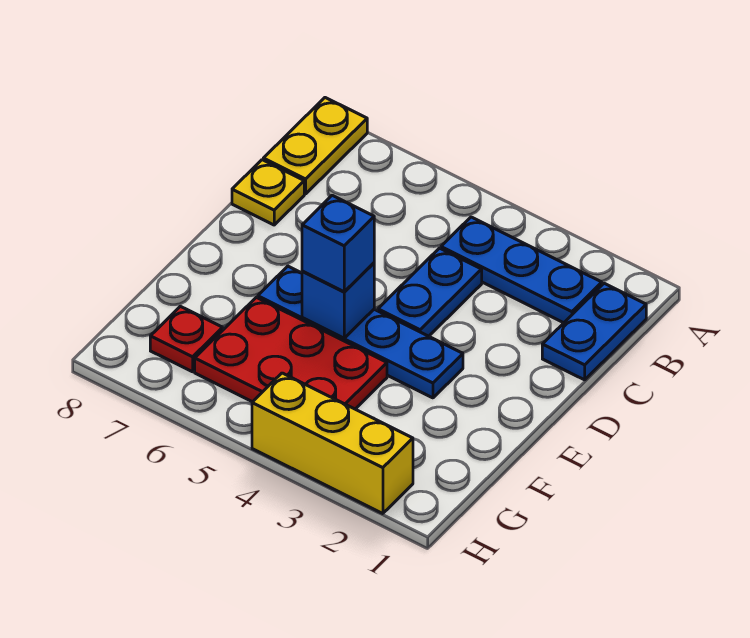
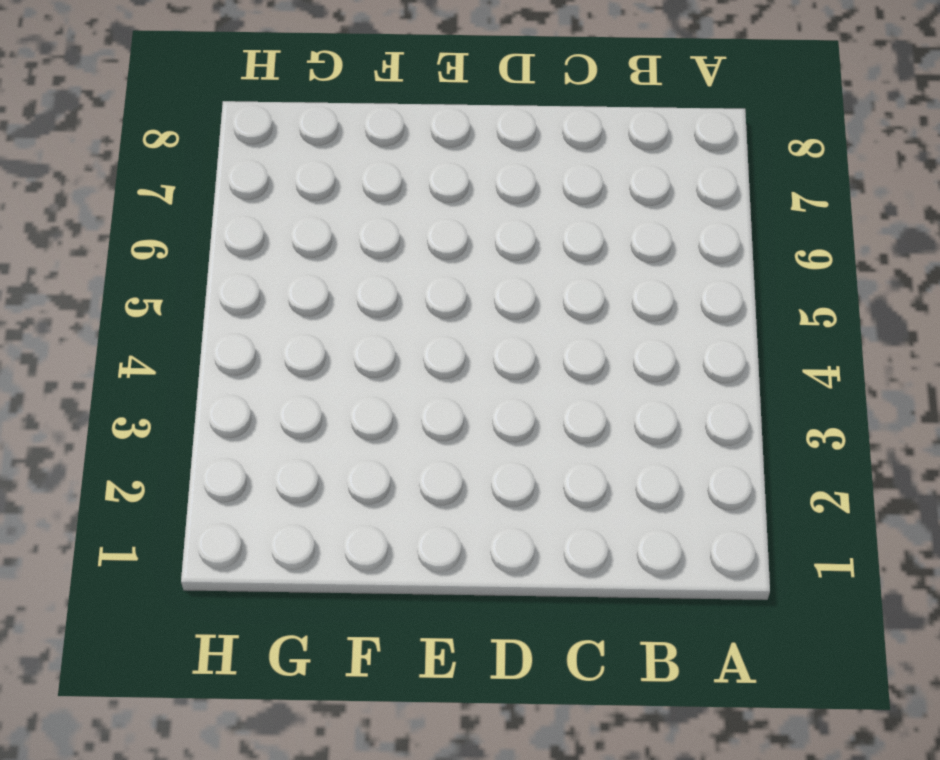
none -> yellow 1x2 plate [263,98,367,194]
none -> blue 1x2 plate [542,283,646,380]

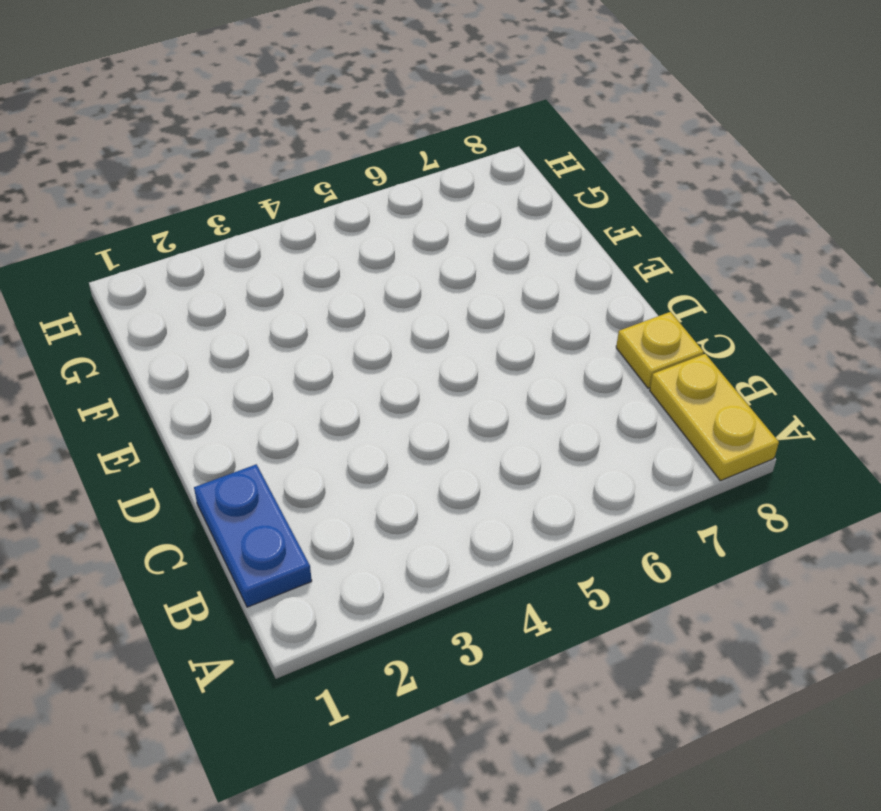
none -> blue 1x3 plate [441,217,602,323]
none -> blue 1x2 plate [378,248,482,336]

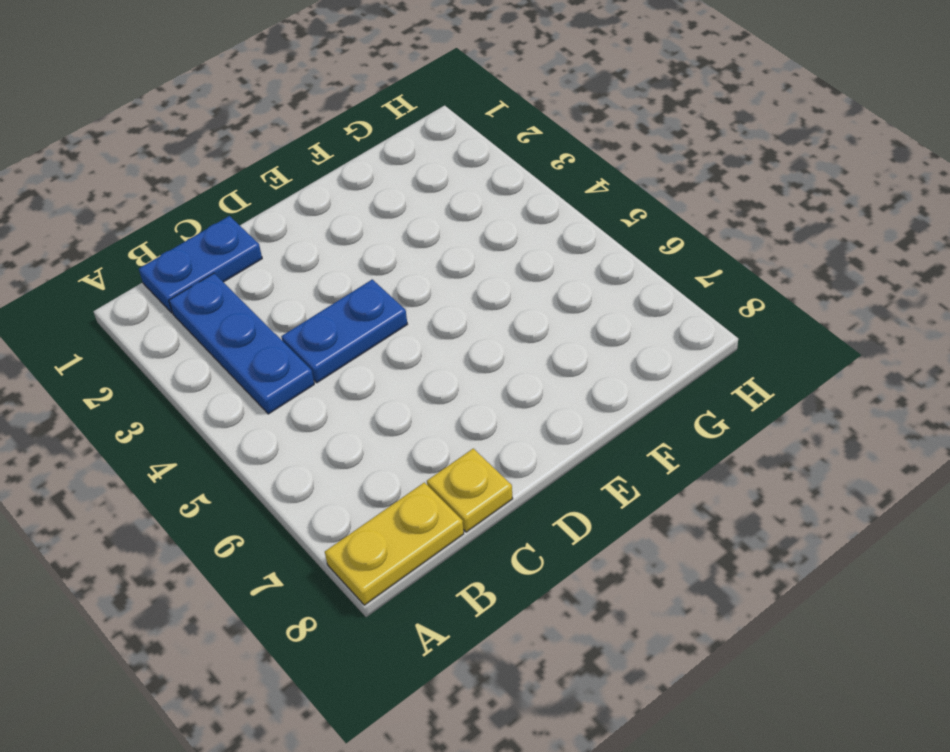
none -> blue 1x4 plate [258,266,463,398]
none -> red 2x3 plate [195,297,387,409]

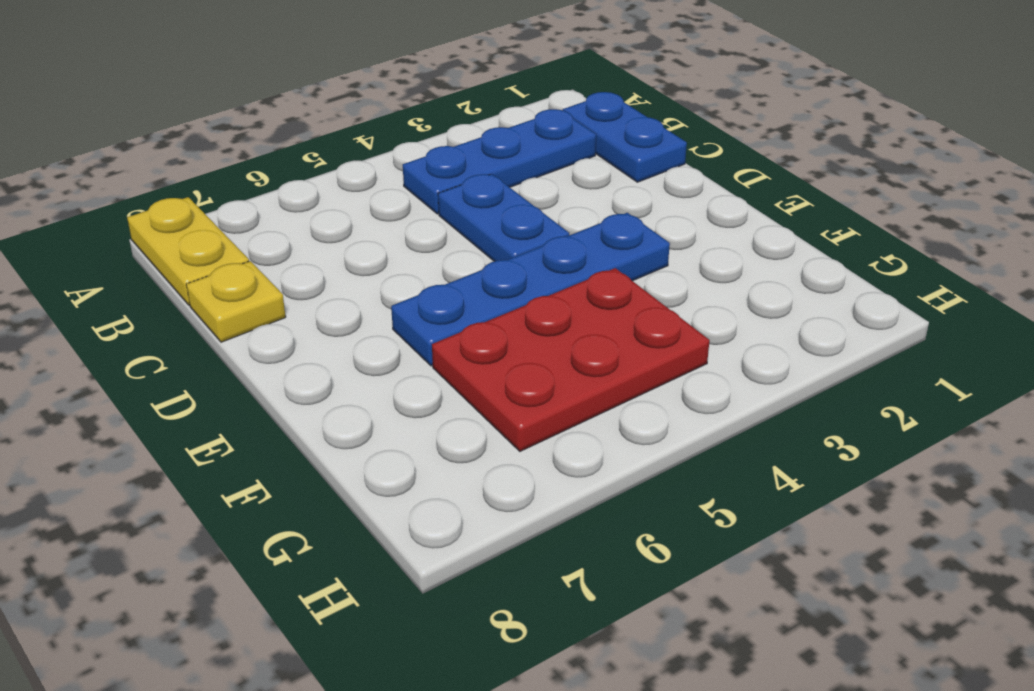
none -> red 1x1 plate [150,306,223,372]
none -> yellow 1x3 brick [252,373,413,514]

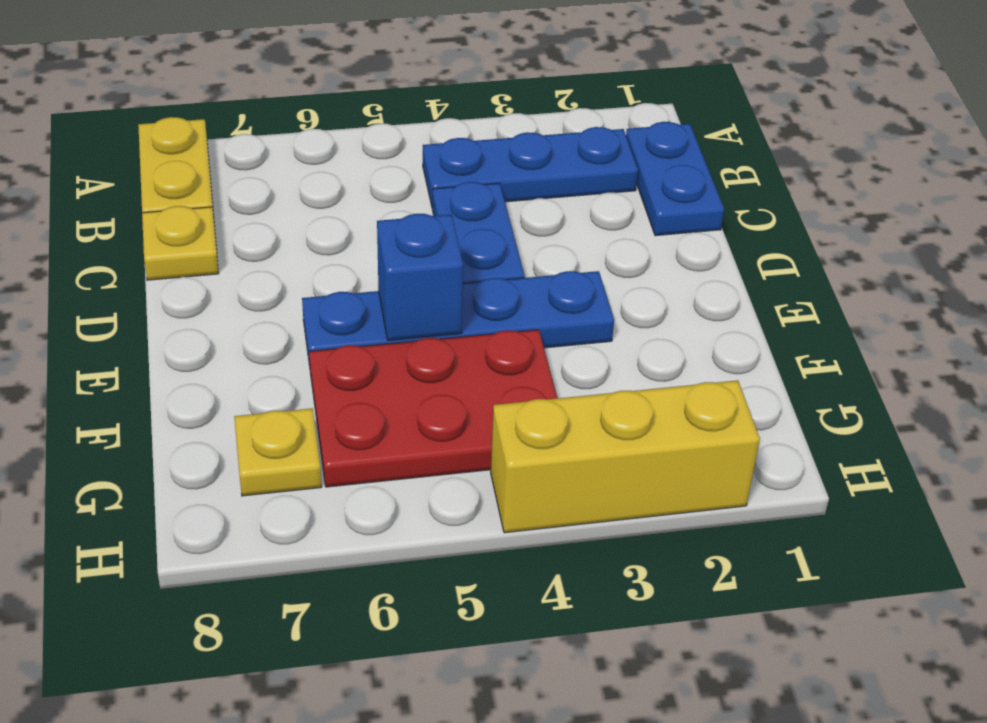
yellow 1x1 plate [234,408,322,496] -> red 1x1 plate [150,306,223,372]
none -> blue 1x1 brick [302,195,374,292]

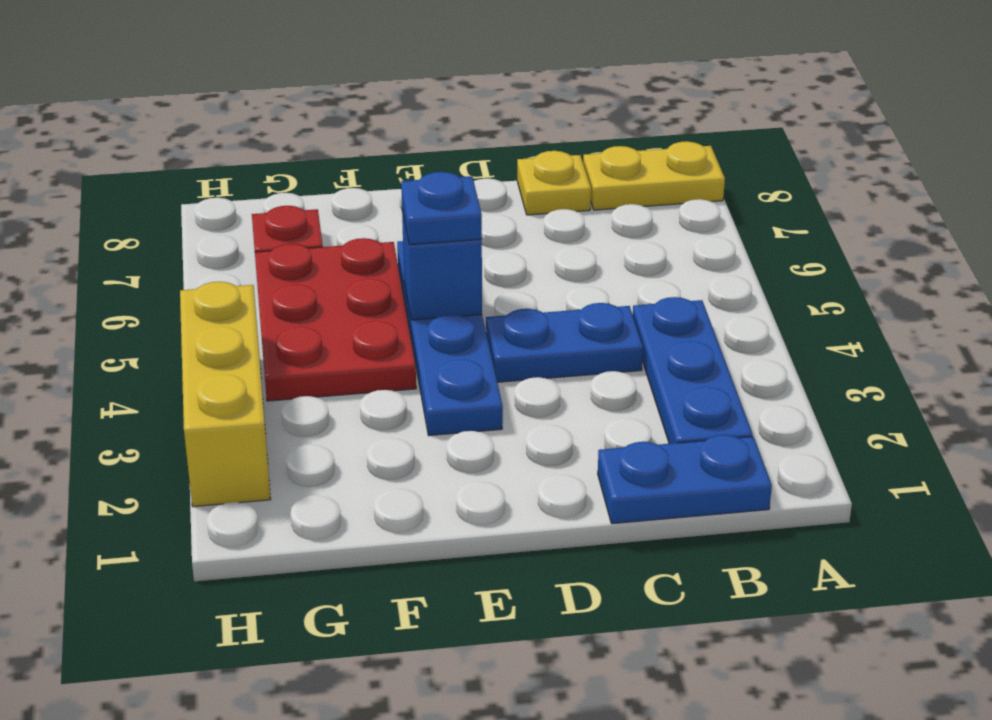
blue 1x1 plate [401,172,482,245] -> blue 1x1 brick [302,195,374,292]

